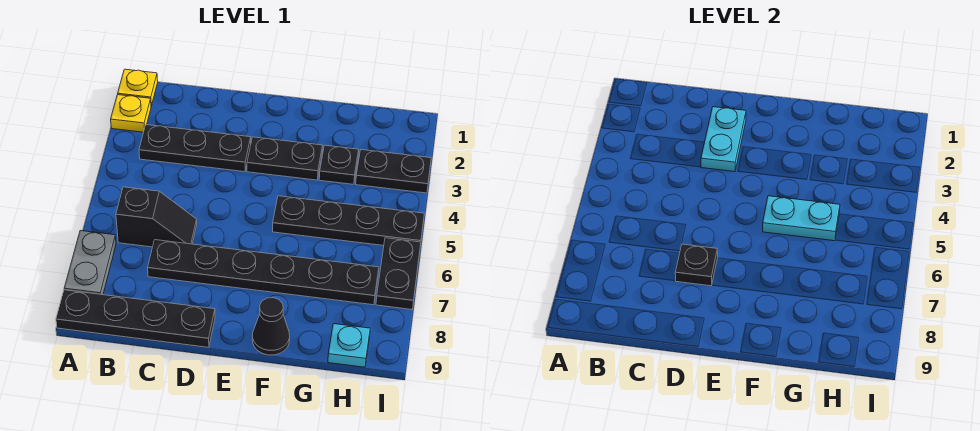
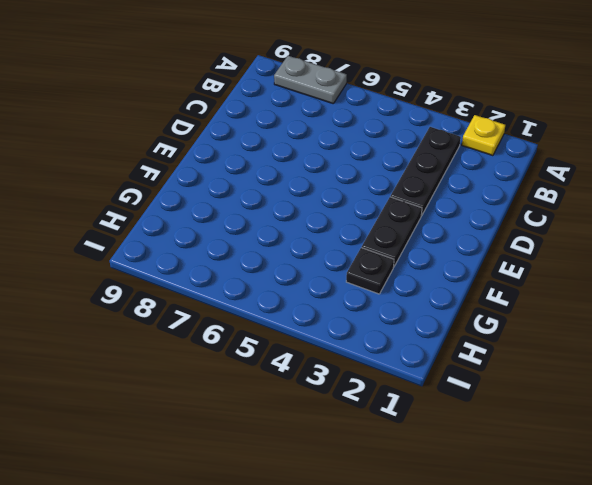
none -> yellow 1x1 plate [118,69,158,106]
none -> black 1x4 plate [56,290,215,347]
none -> black 1x2 slope [116,187,197,247]

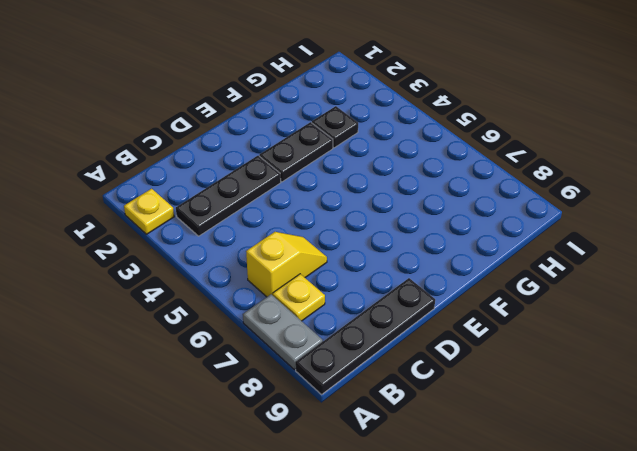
yellow 1x2 slope [246,232,327,297] -> black 1x2 slope [116,187,197,247]
yellow 1x1 plate [273,274,325,321] -> yellow 1x1 plate moved to [118,69,158,106]
none -> black 1x6 plate [148,240,379,305]
none -> black 1x4 plate [273,196,424,245]
none -> black 1x1 cone [253,298,290,355]

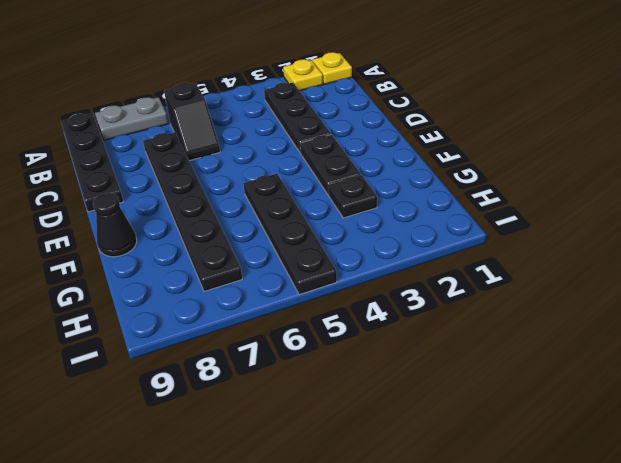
none -> black 1x2 plate [356,150,431,193]
none -> cyan 1x1 plate [328,324,370,367]
none -> black 1x2 plate [376,238,421,309]

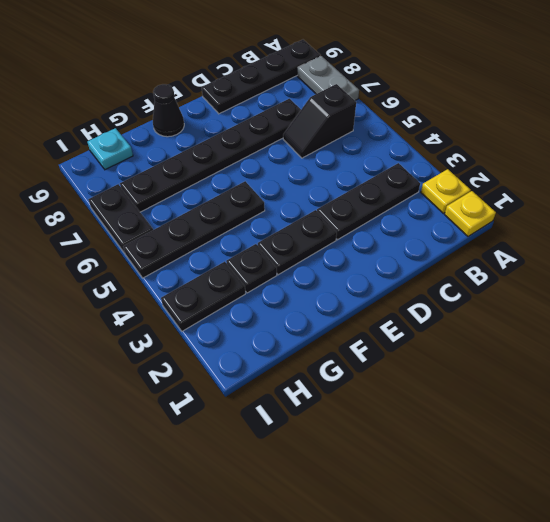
none -> cyan 1x2 plate [701,107,746,172]
none -> black 1x1 plate [675,244,718,286]
none -> cyan 1x2 plate [763,196,840,241]

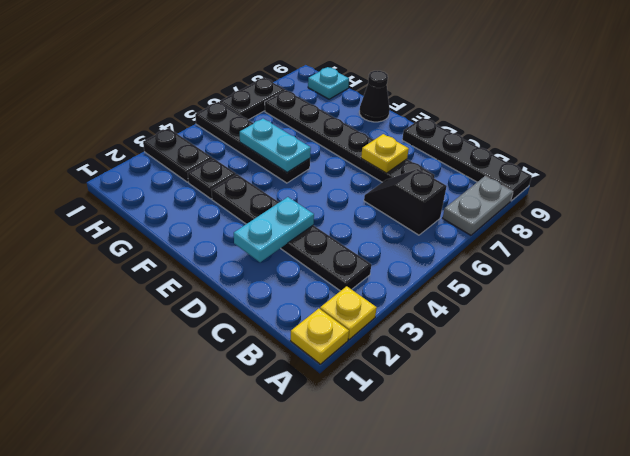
yellow 1x1 plate [361,134,409,173] -> black 1x1 plate [675,244,718,286]

